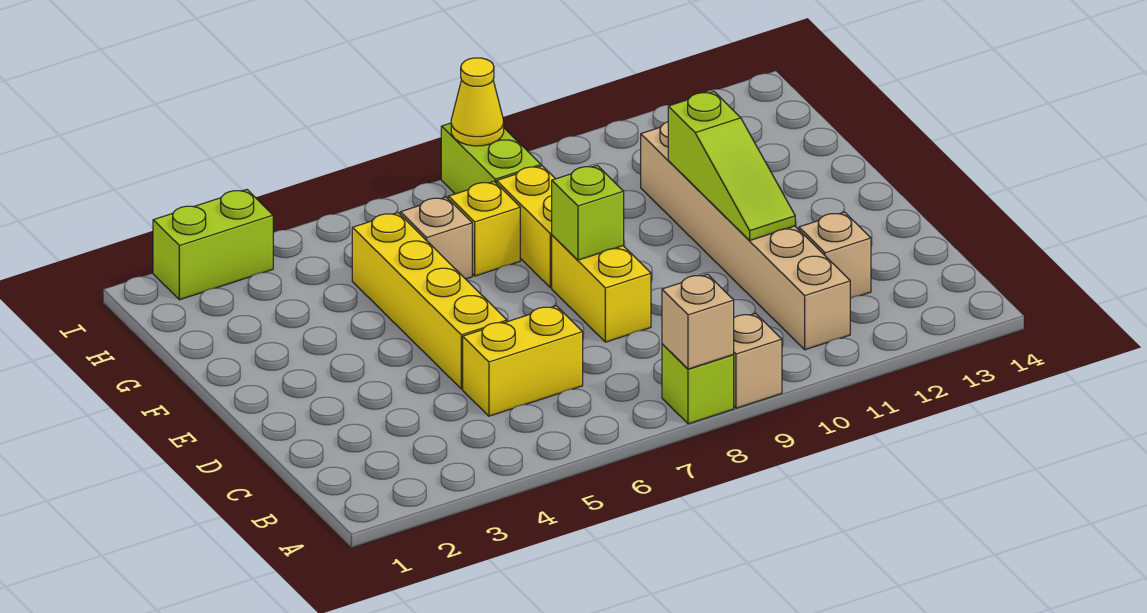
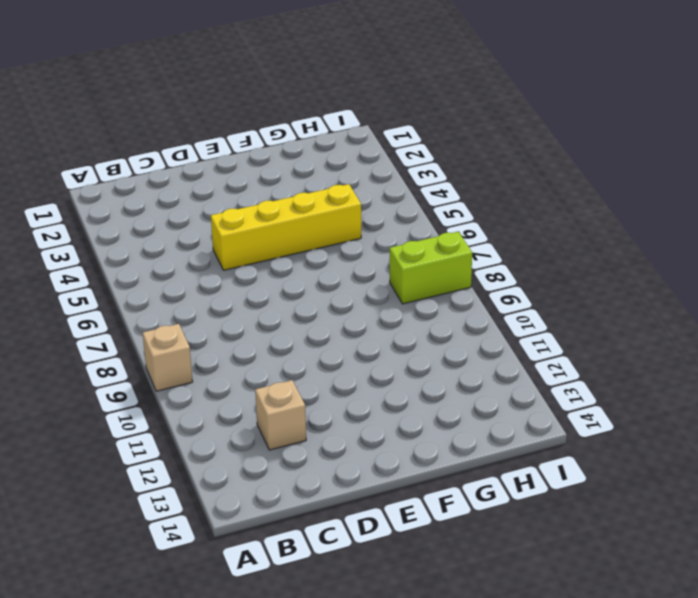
none -> lime 1x1 brick [662,344,734,424]
none -> tan 1x6 brick [641,122,850,350]
none -> yellow 1x2 brick [463,306,583,416]

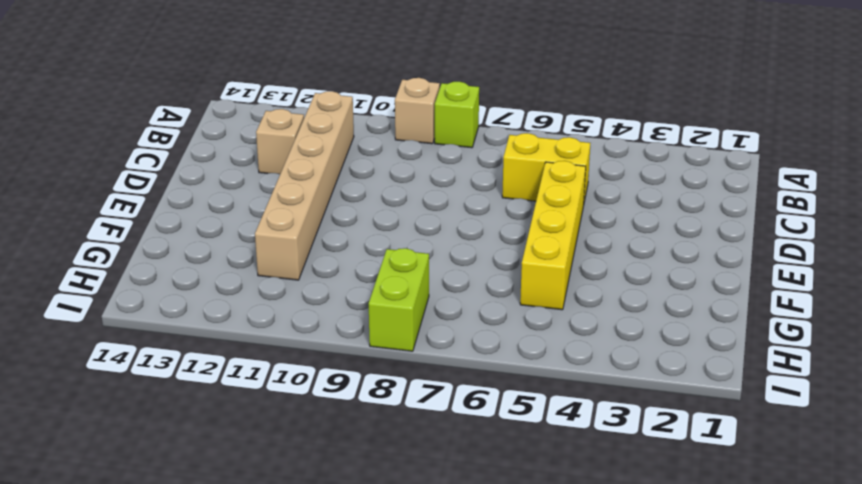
none -> yellow 1x2 brick [552,235,651,342]
none -> yellow 1x2 brick [497,166,555,288]
none -> tan 1x1 brick [400,197,472,279]

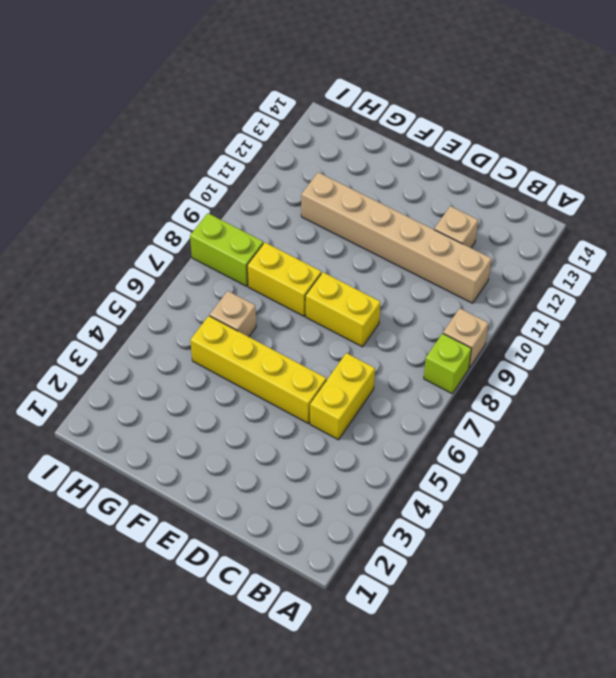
none -> yellow 1x1 brick [448,182,520,276]
none -> lime 1x2 brick [153,189,273,300]
none -> tan 1x1 brick [662,274,734,369]

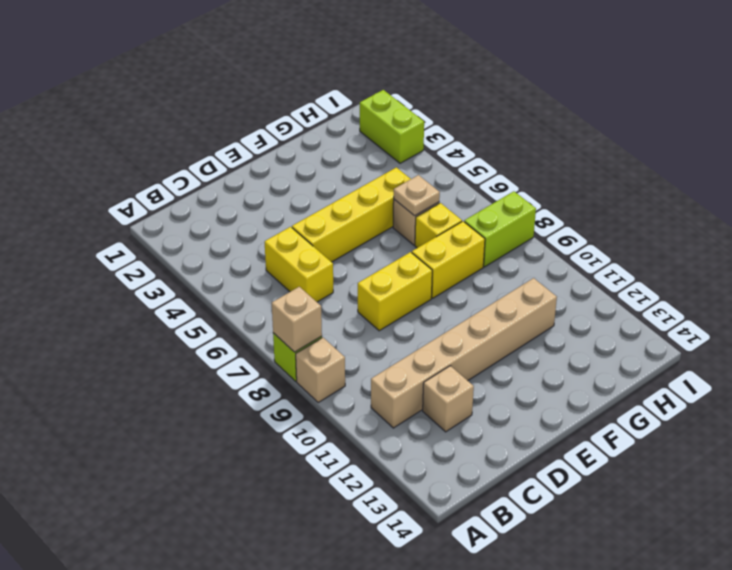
tan 1x1 plate [394,175,440,216] -> none
none -> lime 1x3 slope [668,91,795,240]
none -> lime 1x1 brick [552,165,624,260]
none -> yellow 1x1 cone [451,58,504,146]

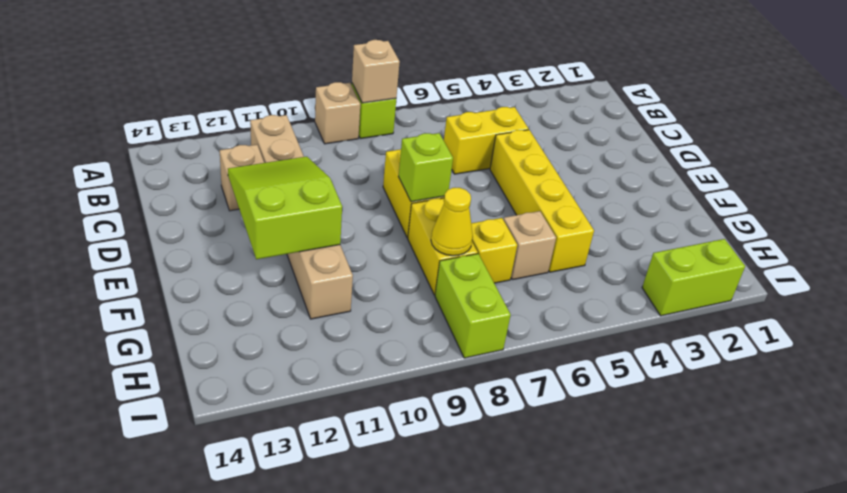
lime 2x3 slope [228,157,342,259] -> lime 1x3 slope [668,91,795,240]
yellow 1x1 cone [431,188,473,256] -> yellow 1x1 cone moved to [451,58,504,146]

